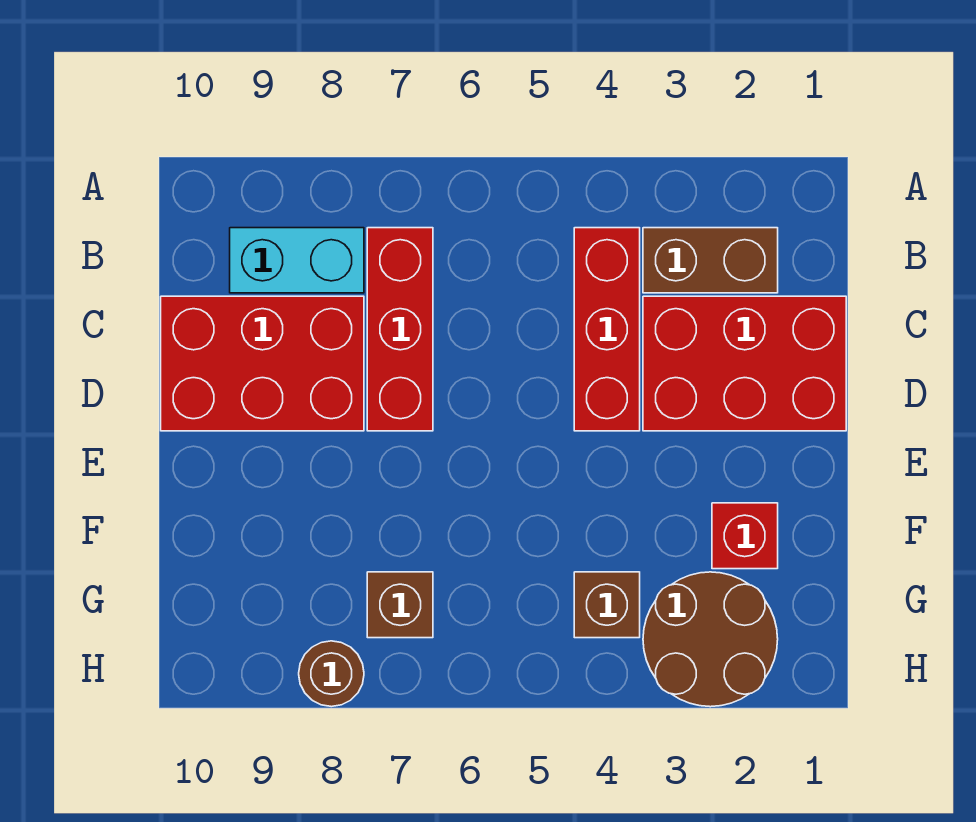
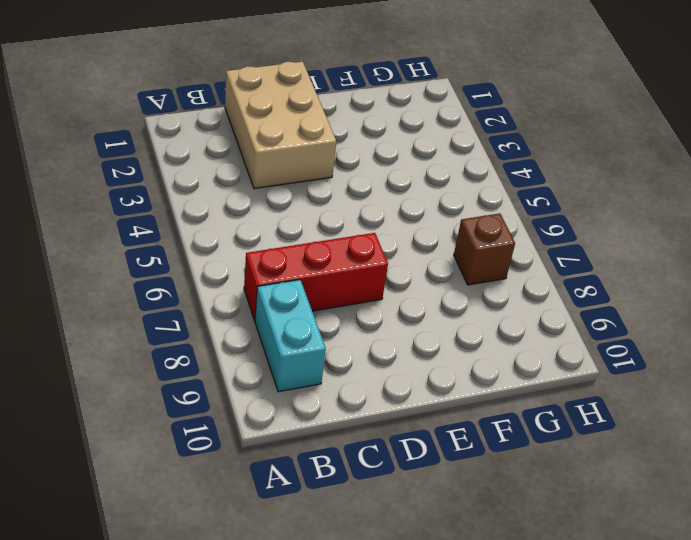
tan 2x3 brick [225,62,336,189] -> red 2x3 brick [643,296,846,431]
none -> brown 1x2 brick [643,228,778,293]
none -> red 1x3 brick [574,228,640,431]

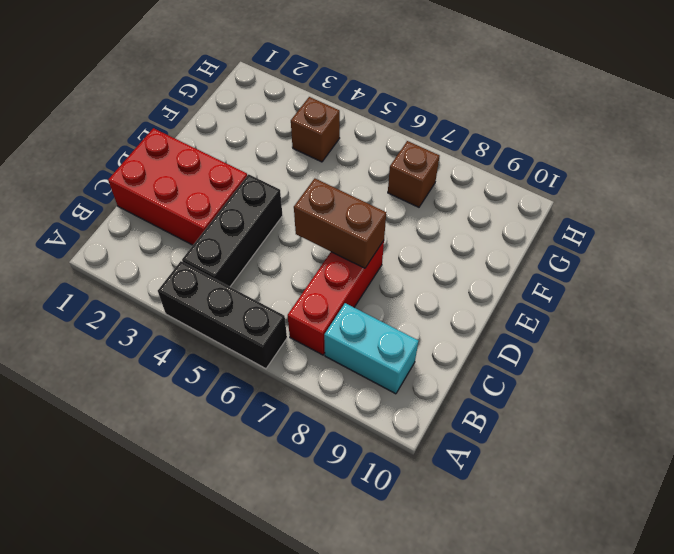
black 1x3 brick [158,261,287,369] -> none
black 1x3 brick [182,174,283,287] -> red 1x3 brick [574,228,640,431]
brown 1x2 brick [294,178,386,268] -> brown 1x2 brick moved to [643,228,778,293]
none -> red 2x3 brick [161,296,364,431]
none -> red 1x1 brick [712,503,778,569]

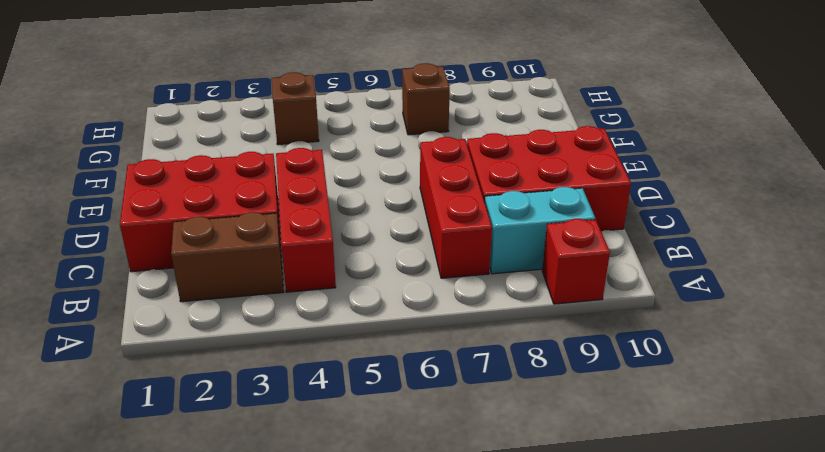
red 1x1 brick [542,219,610,304] -> red 1x1 brick moved to [712,503,778,569]
none -> brown 2x2 round brick [643,572,778,707]
none -> brown 1x1 round brick [299,641,364,707]

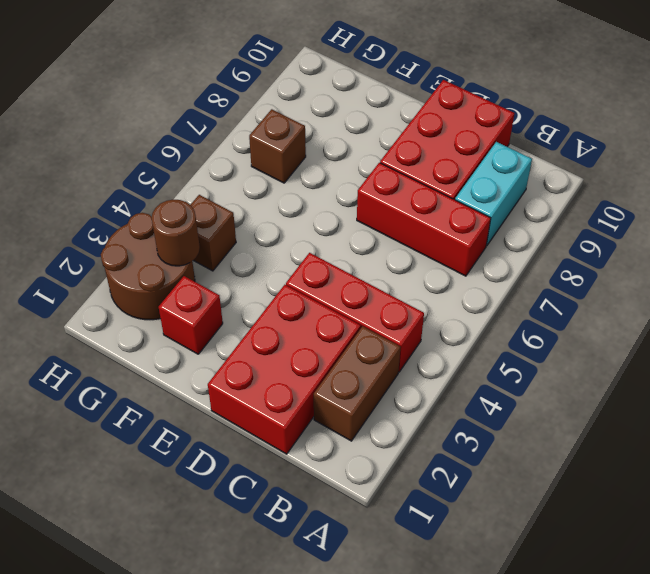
brown 1x1 round brick [151,199,200,266] -> brown 1x1 round brick moved to [299,641,364,707]

